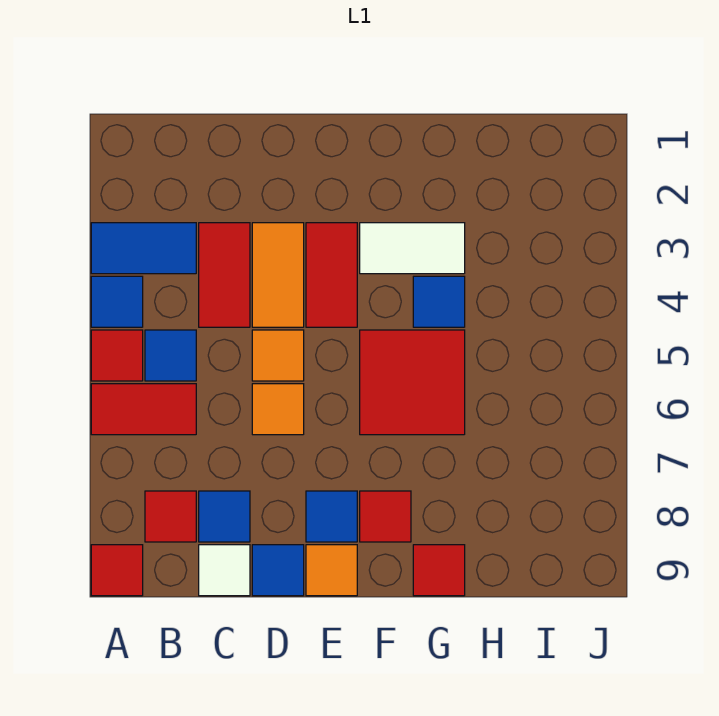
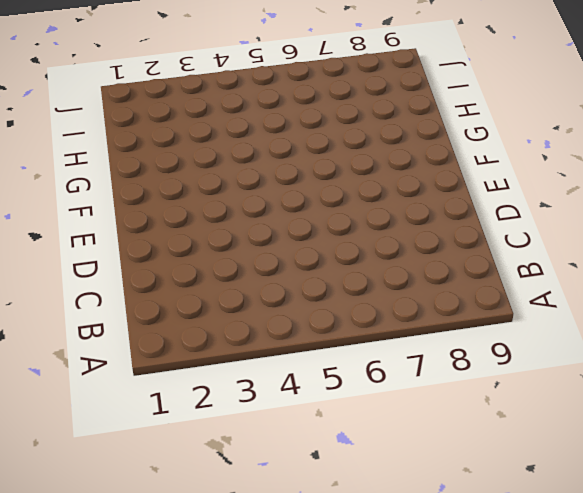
none -> blue 1x2 tile [91,223,196,274]
none -> blue 1x1 tile [91,276,143,327]
none -> red 1x1 tile [91,330,143,381]

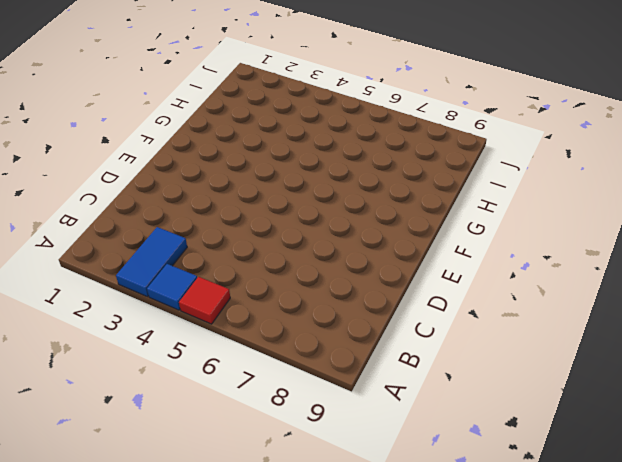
none -> red 1x2 tile [91,384,196,435]
none -> red 1x1 tile [91,545,143,596]
none -> blue 1x1 tile [145,330,196,381]

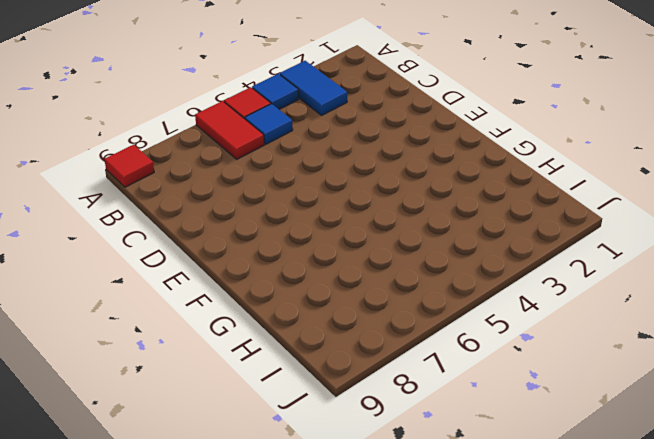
none -> red 1x1 tile [145,491,196,542]
none -> red 1x2 tile [199,223,250,327]
none -> blue 1x1 tile [199,491,250,542]

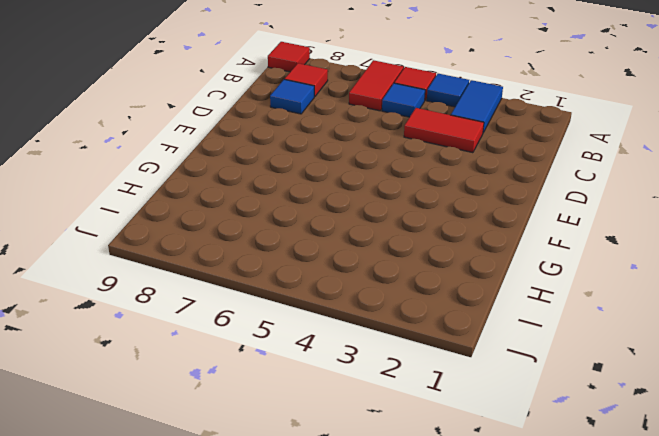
none -> white 1x1 tile [199,545,250,596]
none -> orange 1x2 tile [252,223,304,327]
none -> orange 1x1 tile [252,330,304,381]

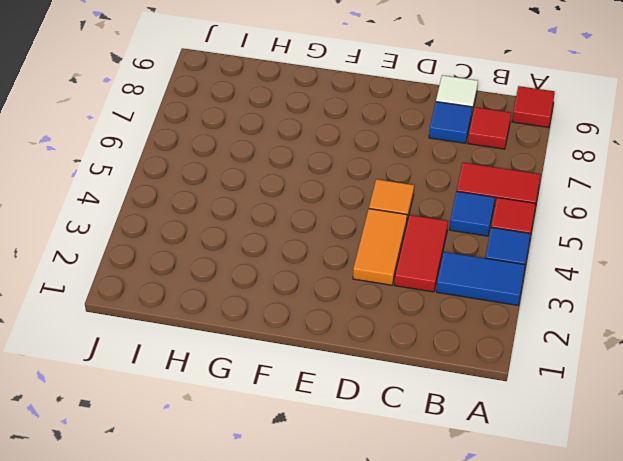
none -> orange 1x1 tile [252,384,304,435]
none -> blue 1x1 tile [252,545,304,596]
none -> red 1x2 tile [306,223,357,327]

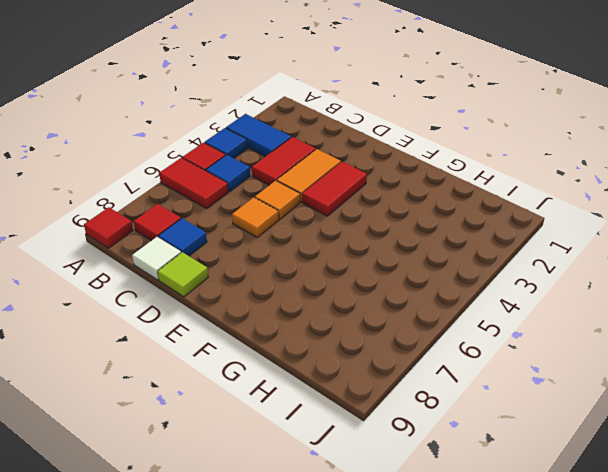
lime 1x1 tile [158,252,208,297] -> blue 1x1 tile [252,545,304,596]
none -> blue 1x1 tile [306,491,357,542]
none -> orange 1x1 tile [306,545,357,596]
none -> white 1x2 tile [360,223,465,274]

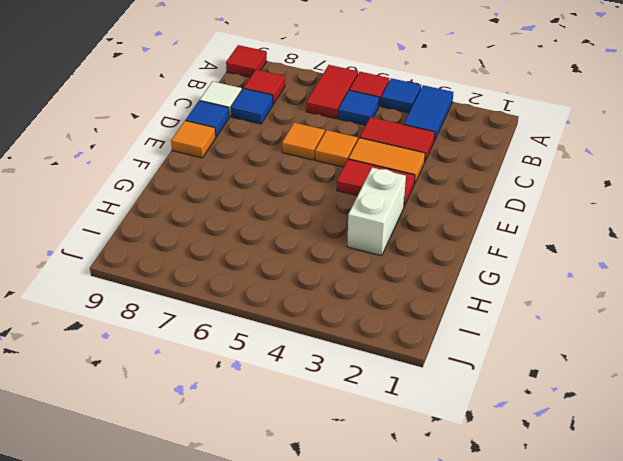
white 1x2 brick [347,168,406,256] -> white 1x2 tile [360,223,465,274]
none -> blue 1x1 tile [306,491,357,542]
none -> red 2x2 tile [360,330,465,435]
none -> red 1x1 tile [360,491,411,542]

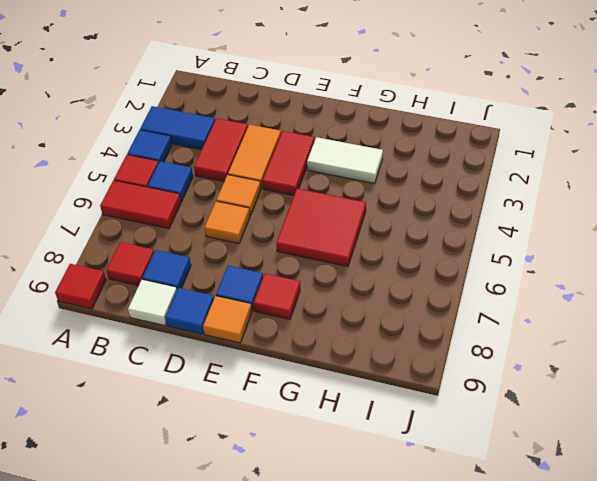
none -> blue 1x1 tile [413,276,465,327]
none -> red 1x1 tile [413,545,465,596]

